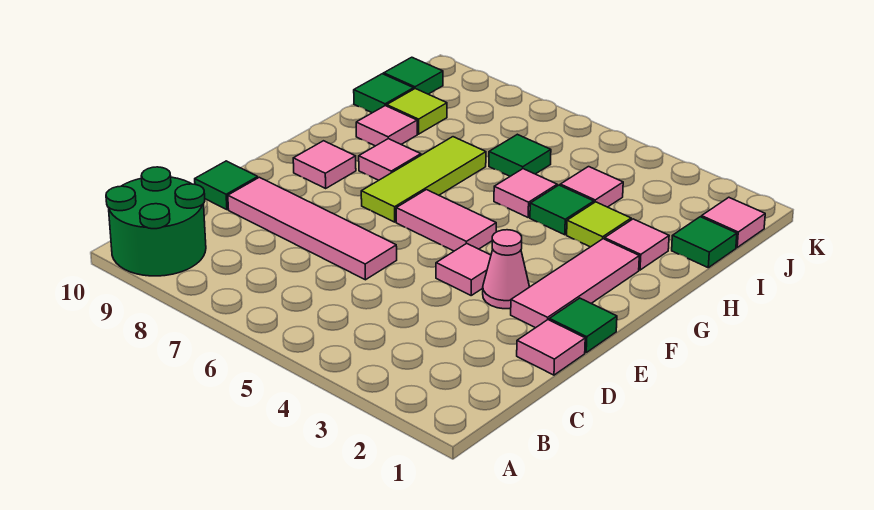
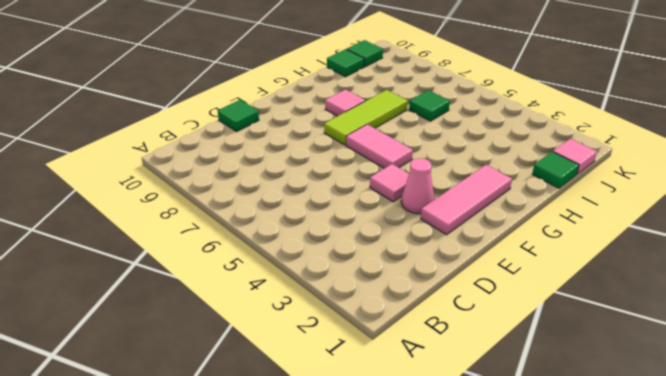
none -> green 2x2 round brick [106,167,206,276]
none -> pink 1x1 tile [517,320,585,375]
none -> pink 1x4 tile [228,177,397,280]

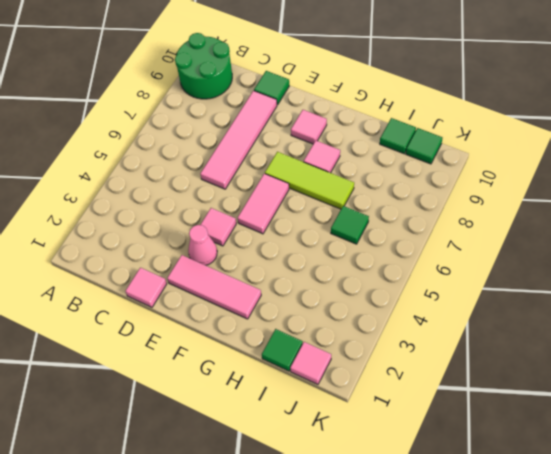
none -> green 1x1 tile [549,298,617,352]
none -> pink 1x1 tile [605,219,669,270]
none -> lime 1x1 tile [567,202,631,247]

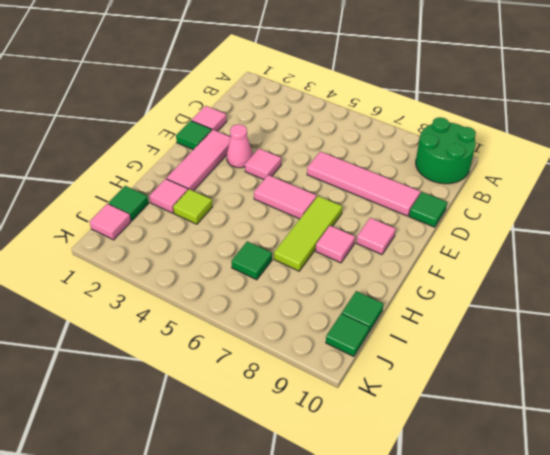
none -> green 1x1 tile [530,185,594,235]
none -> pink 1x1 tile [494,169,557,217]
none -> pink 1x1 tile [356,106,417,146]

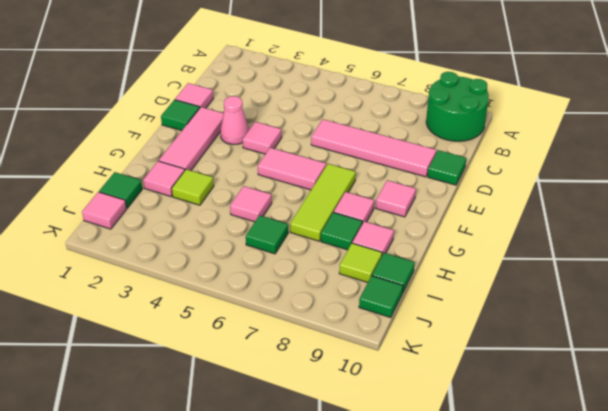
green 1x1 tile [321,212,362,250] -> green 1x1 tile moved to [530,185,594,235]
none -> pink 1x1 tile [560,167,623,207]

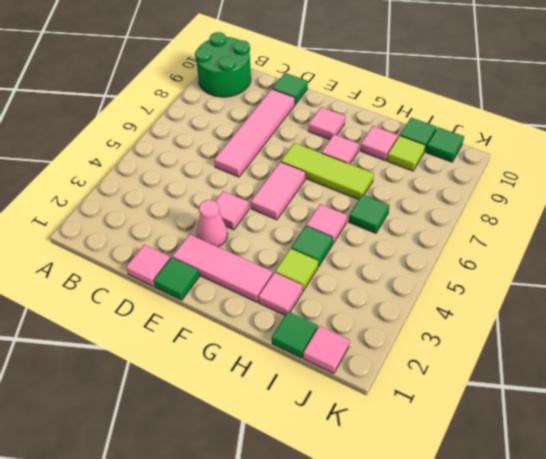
none -> pink 1x1 tile [560,167,623,207]

